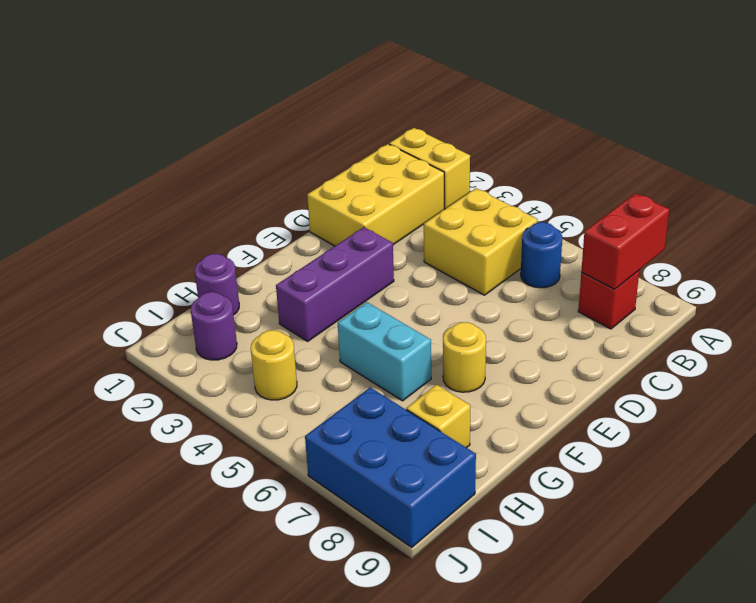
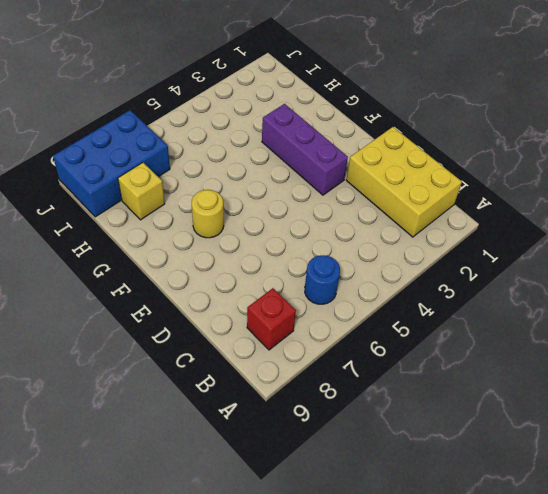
none -> yellow 1x2 brick [389,128,470,209]
none -> yellow 2x2 brick [424,188,538,295]
none -> cyan 1x2 brick [338,302,431,401]

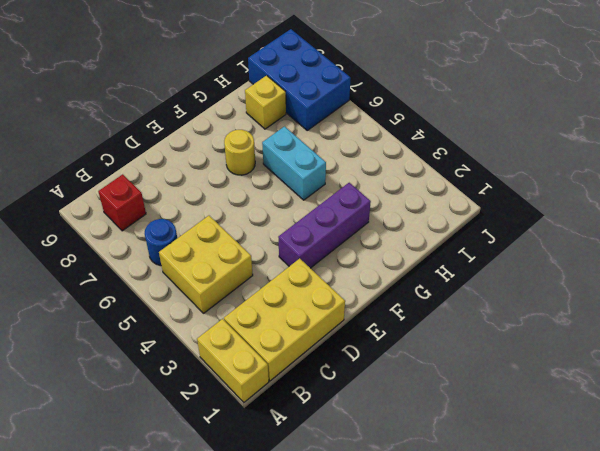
none -> purple 1x1 round brick [195,254,239,315]
none -> purple 1x1 round brick [191,292,237,360]
none -> yellow 1x1 round brick [251,330,297,400]

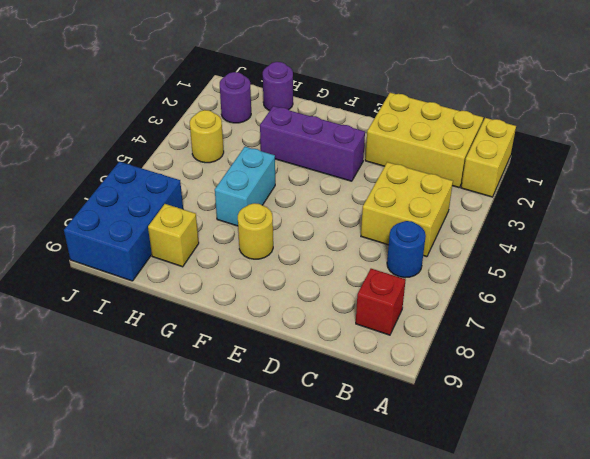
none -> red 1x2 brick [581,193,669,289]

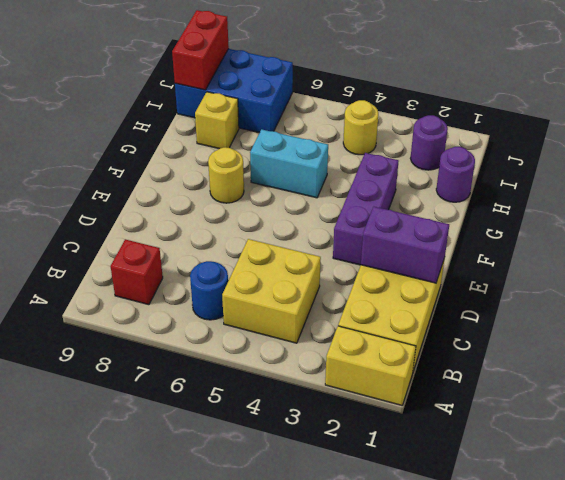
purple 1x2 brick [361,207,449,283] -> none
red 1x2 brick [172,10,229,90] -> red 1x2 brick moved to [581,193,669,289]

